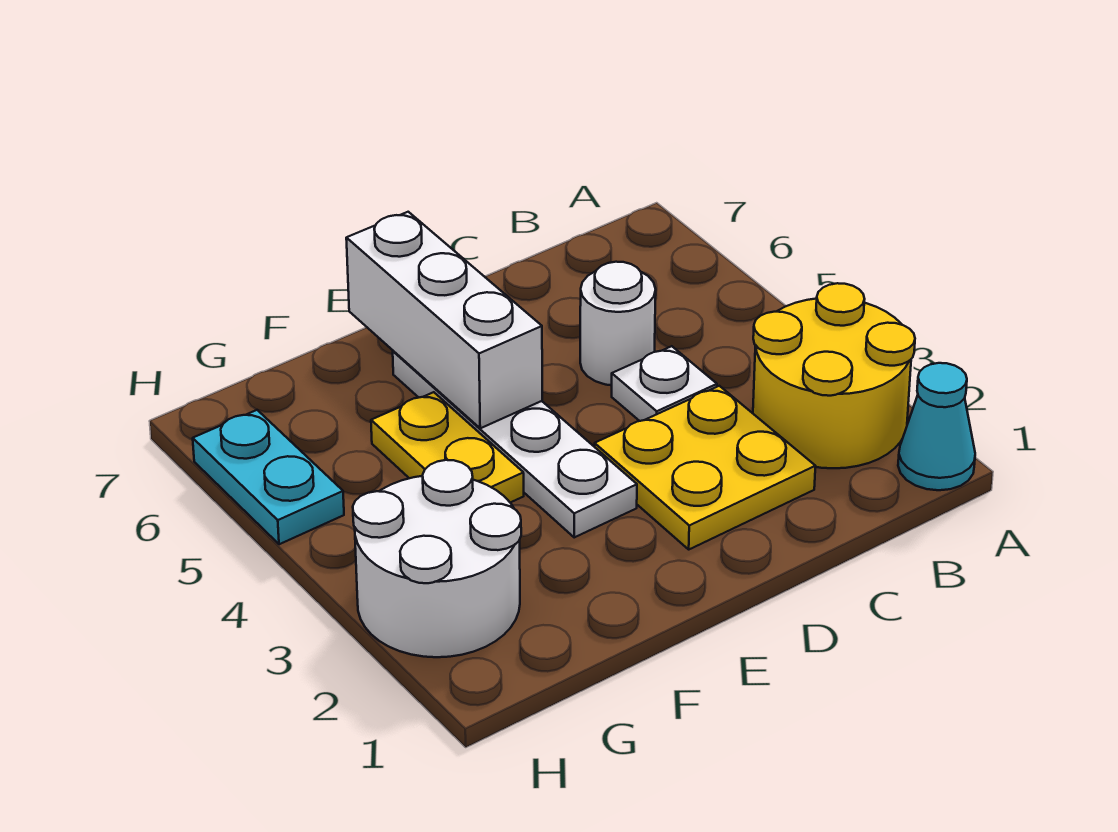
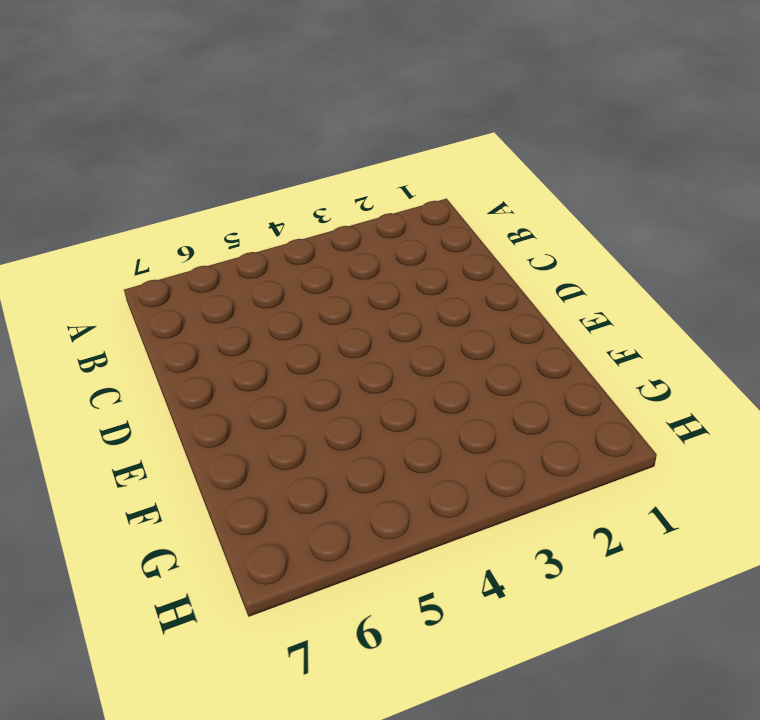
none -> cyan 1x1 cone [898,363,975,490]
none -> yellow 2x2 round brick [753,283,915,468]

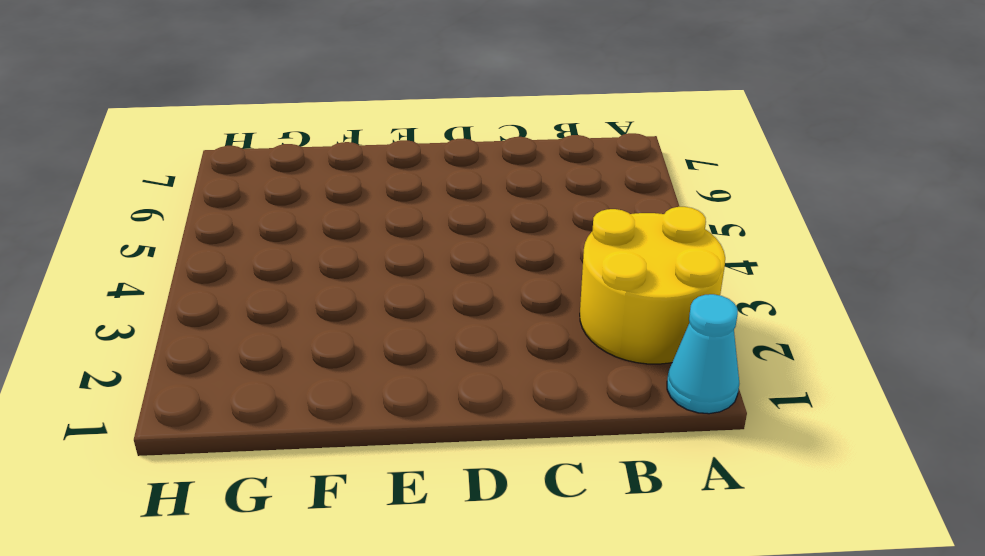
none -> yellow 2x2 plate [595,386,815,549]
none -> white 1x1 plate [612,346,717,421]

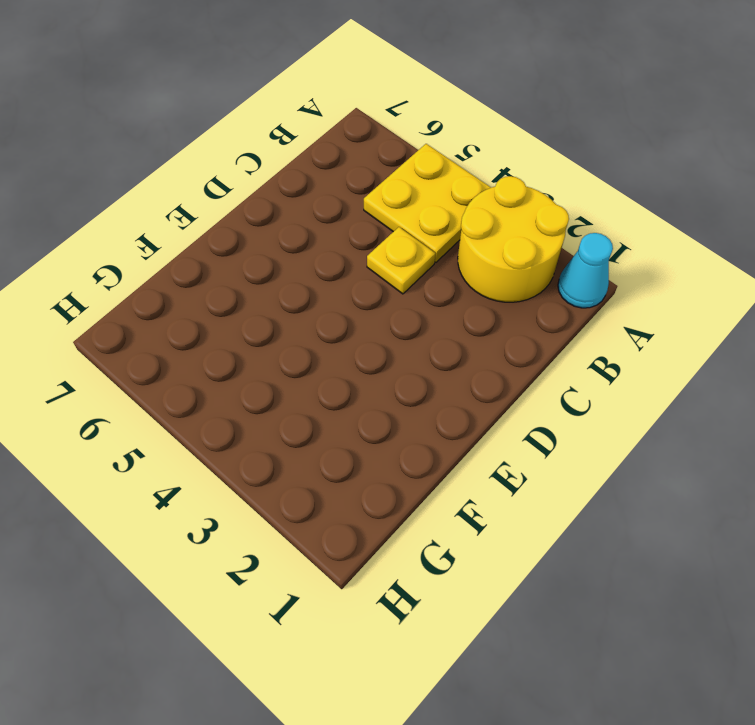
yellow 2x2 plate [364,144,491,262] -> yellow 2x2 plate moved to [595,386,815,549]
yellow 1x1 plate [367,227,435,294] -> white 1x1 plate [612,346,717,421]
none -> white 1x1 round brick [580,262,656,385]
none -> white 1x4 plate [393,351,637,537]

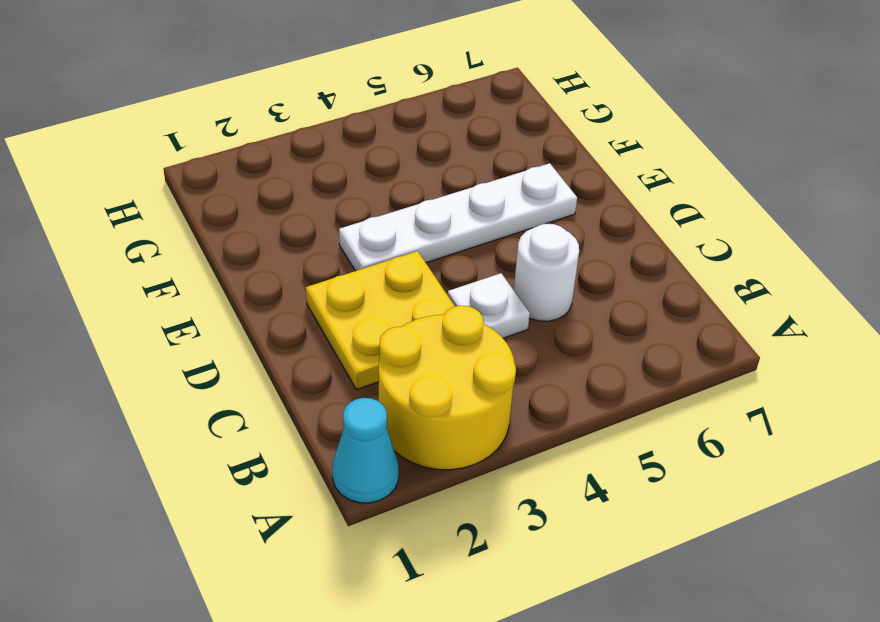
none -> yellow 1x2 plate [371,392,524,503]
none -> white 2x2 round brick [353,460,521,657]

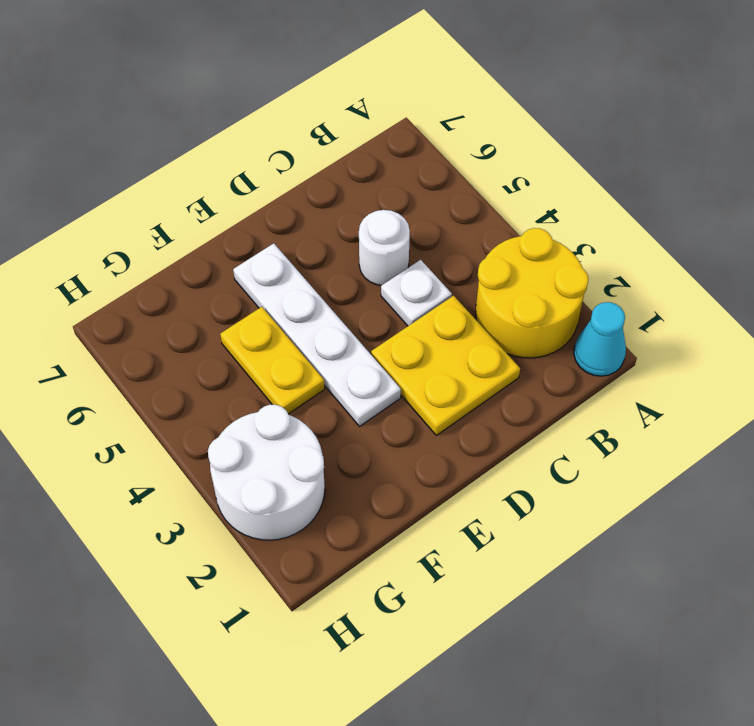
none -> cyan 1x2 plate [193,410,344,544]
none -> white 1x3 brick [346,212,542,428]

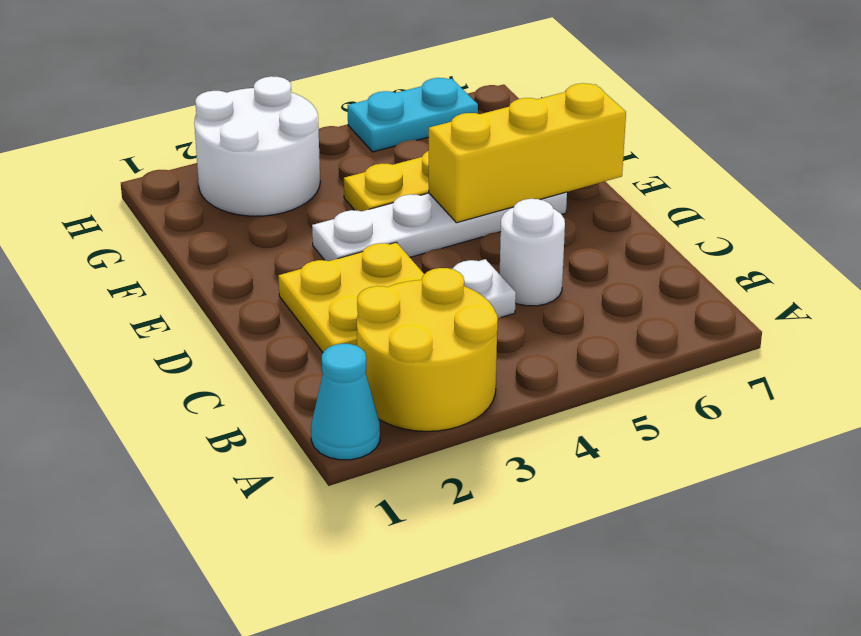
yellow 1x3 brick [429,83,626,223] -> white 1x3 brick [346,212,542,428]

